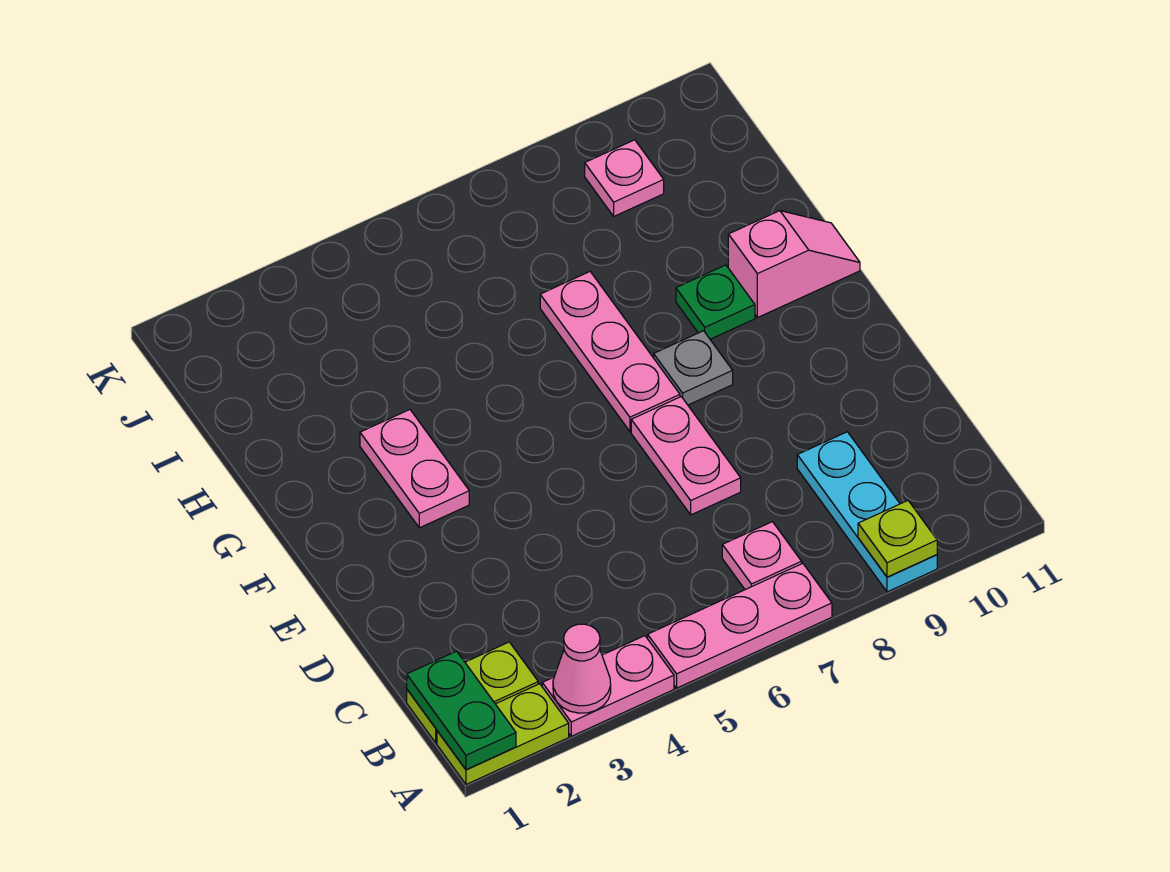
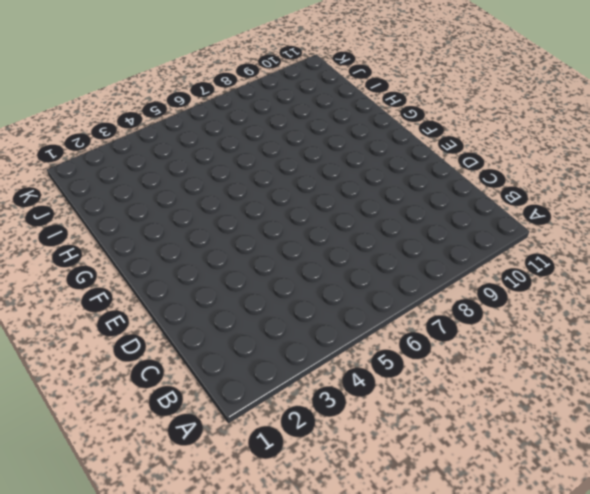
none -> lime 1x2 plate [437,684,569,784]
none -> pink 1x2 plate [542,636,674,736]
none -> pink 1x3 plate [648,563,832,688]

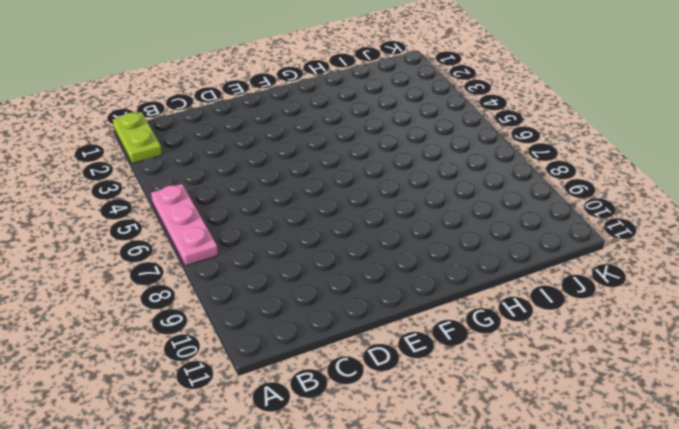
none -> pink 1x2 plate [542,636,674,736]
none -> cyan 1x3 plate [797,432,937,592]
none -> lime 1x2 plate [407,642,538,743]

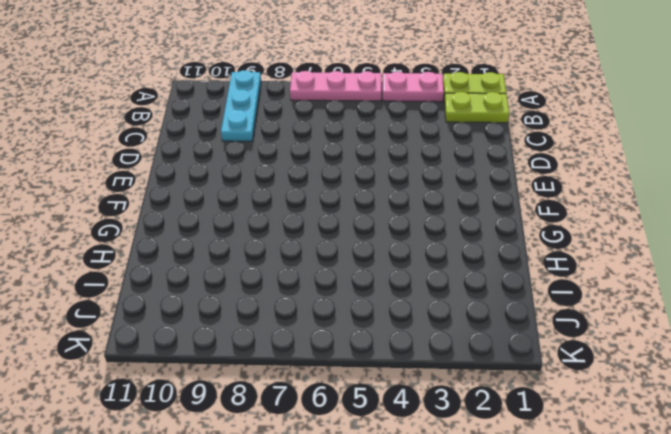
none -> pink 1x1 plate [722,522,802,590]
none -> pink 1x2 plate [631,397,741,515]
none -> pink 1x2 plate [360,410,469,528]

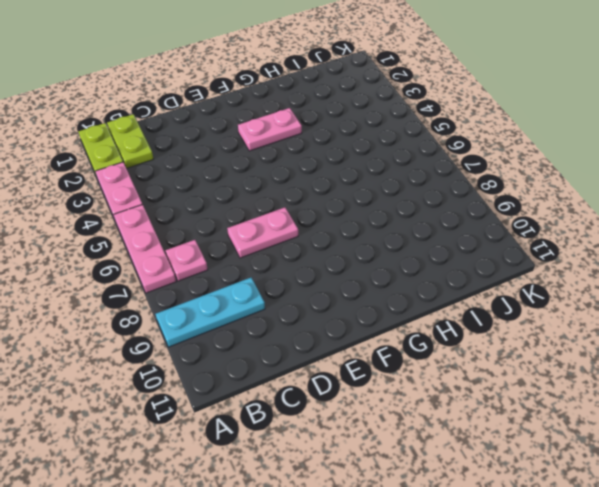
none -> pink 1x3 plate [540,272,680,431]
none -> grey 1x1 plate [654,331,733,405]
none -> green 1x1 plate [676,265,755,339]

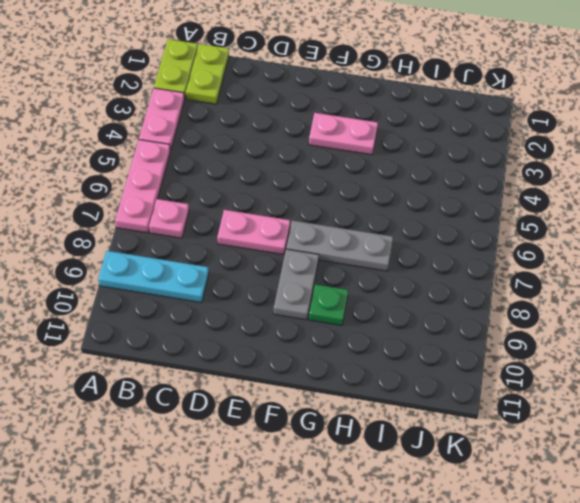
grey 1x3 plate [286,221,393,271] -> pink 1x3 plate [540,272,680,431]
grey 1x2 plate [274,249,319,320] -> grey 1x1 plate [654,331,733,405]
none -> pink 1x2 slope [728,211,860,318]
none -> pink 1x1 plate [585,140,664,216]
none -> green 1x2 plate [407,651,516,770]

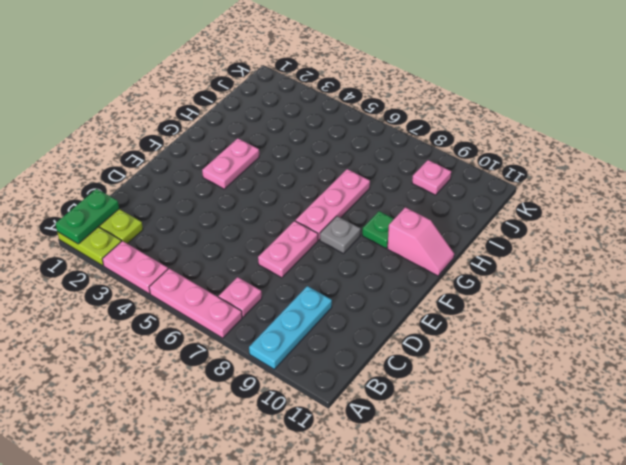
none -> pink 1x1 cone [553,624,611,713]
none -> lime 1x1 plate [858,501,937,577]

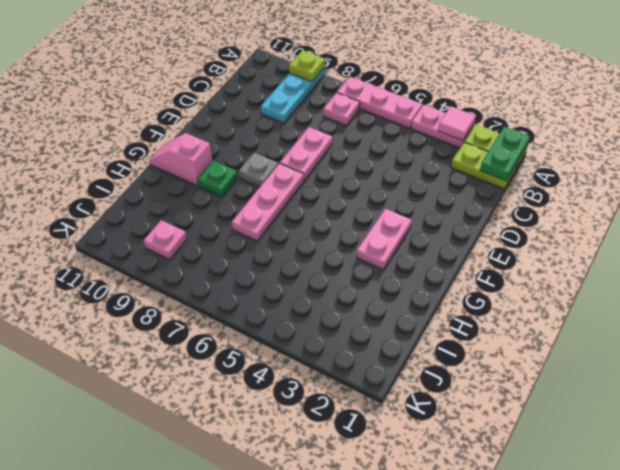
pink 1x1 tile [438,106,476,141] -> pink 1x1 cone [553,624,611,713]

